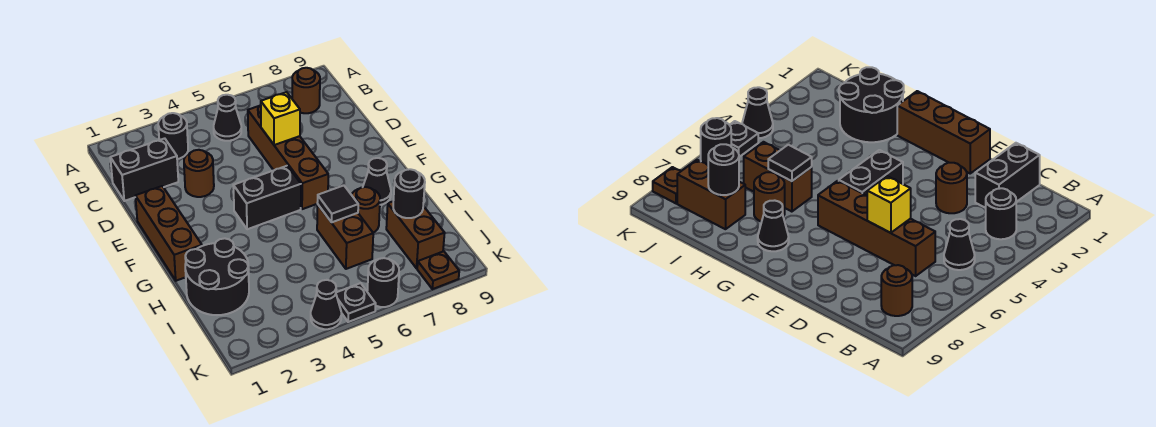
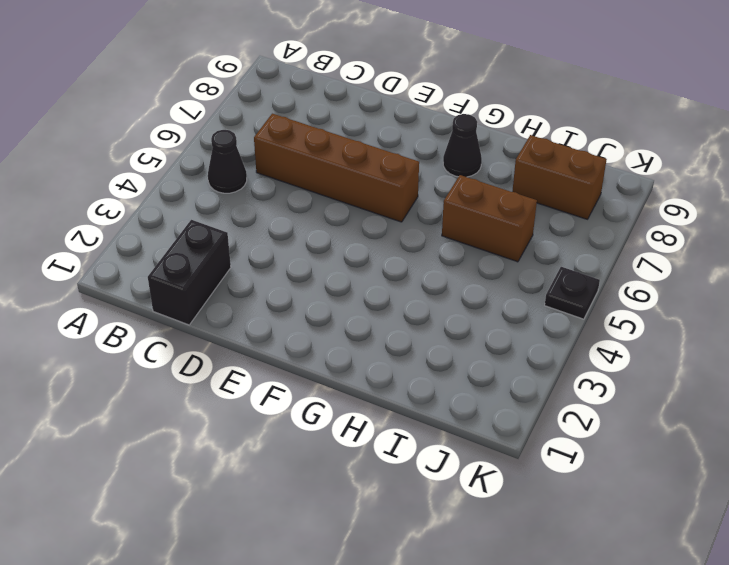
none -> black 1x1 round brick [158,113,188,159]
none -> brown 1x1 round brick [292,68,320,113]
none -> brown 1x1 round brick [184,150,214,197]

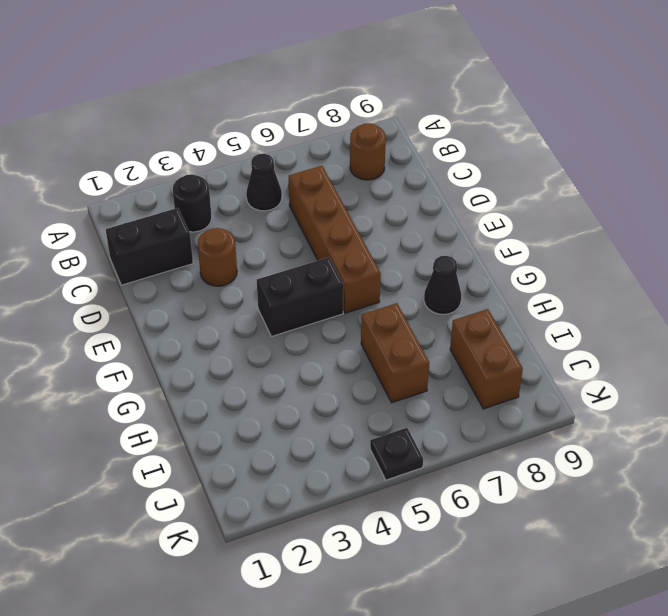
none -> brown 1x3 brick [135,186,202,281]
none -> black 2x2 round brick [185,238,249,315]
none -> brown 1x1 round brick [351,187,380,233]

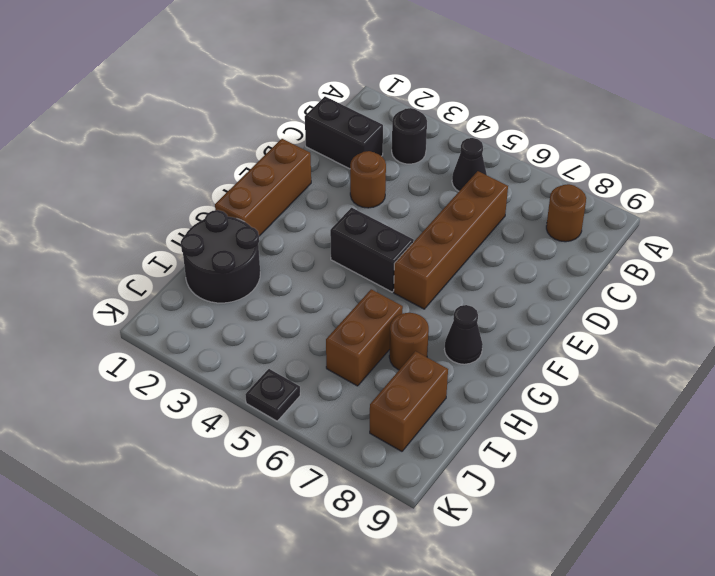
none -> black 1x1 cone [311,280,341,329]
none -> black 1x1 round brick [367,258,399,307]
none -> brown 1x1 plate [417,251,459,289]

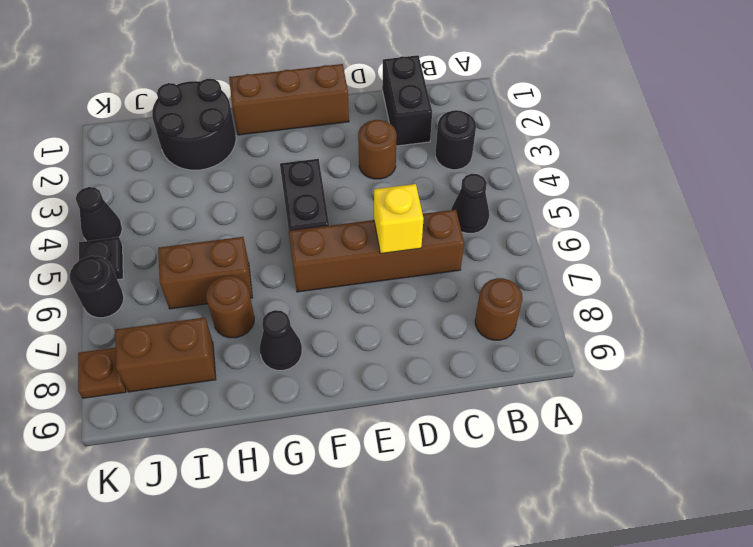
none -> black 1x1 tile [317,185,358,222]
none -> black 1x1 round brick [393,169,425,218]

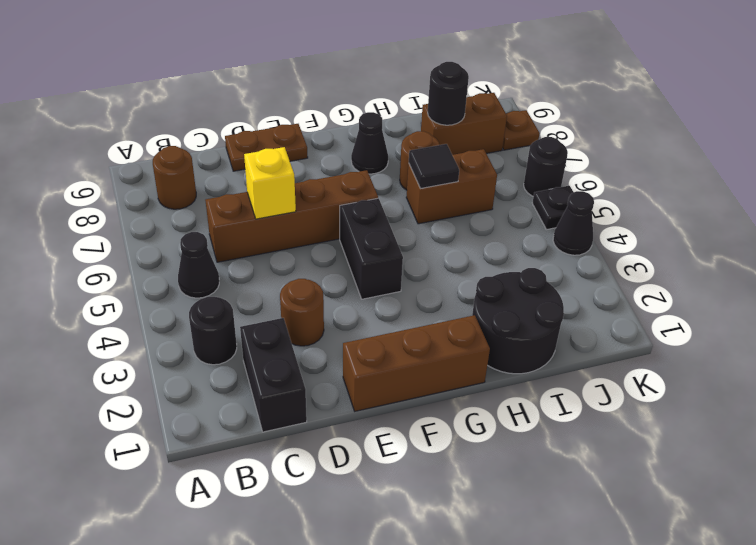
brown 1x2 plate [225,124,308,171] -> none

